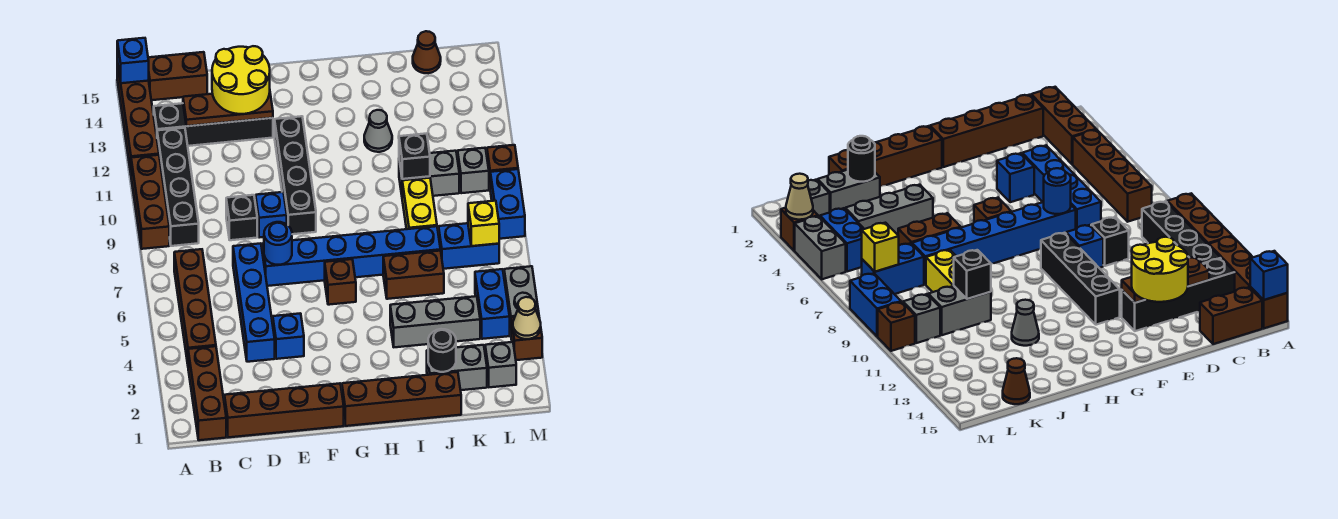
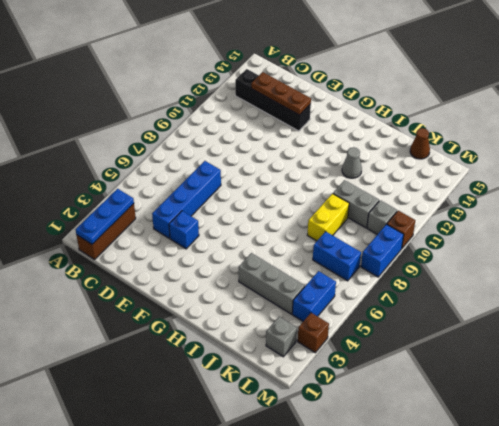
blue 1x3 plate [76,189,134,244] -> none
none -> brown 1x3 brick [131,155,169,249]
none -> brown 1x4 brick [117,61,159,172]
none -> brown 1x4 brick [174,249,216,364]
none -> black 1x4 brick [157,128,199,246]

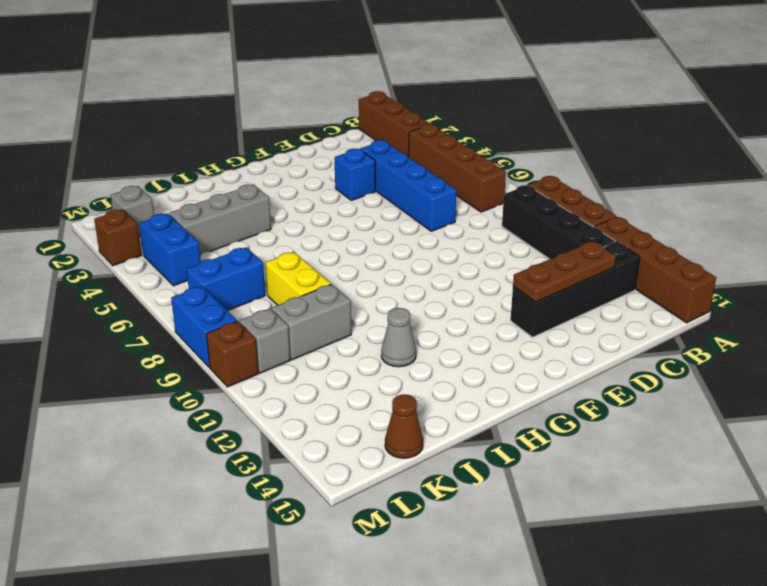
none -> brown 1x2 brick [148,52,207,100]
none -> brown 1x4 brick [224,383,344,437]
none -> black 1x1 brick [226,195,257,240]
none -> blue 1x6 brick [262,226,440,286]

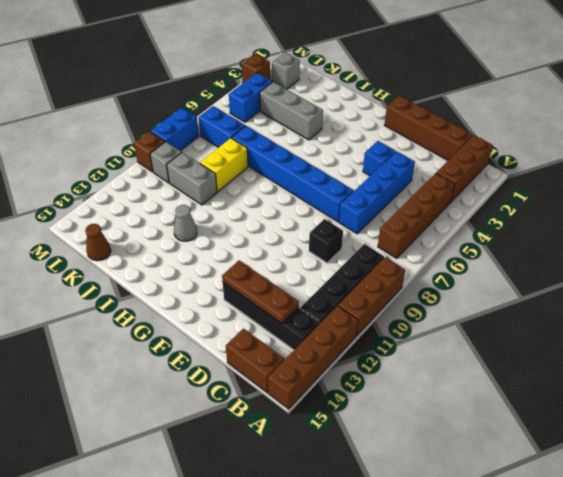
none -> blue 1x1 brick [256,192,287,238]
none -> black 1x4 brick [275,116,316,234]
none -> brown 1x4 brick [342,372,461,426]
none -> brown 1x1 brick [325,259,356,305]

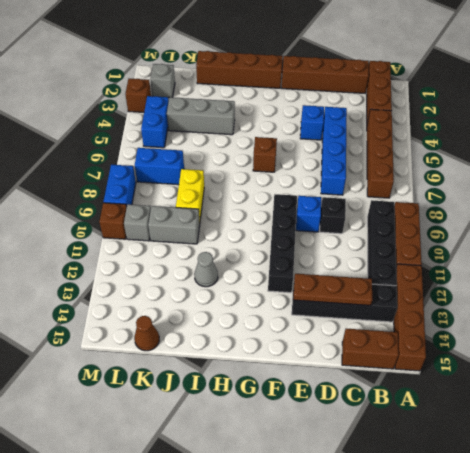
none -> blue 1x6 brick [262,226,440,286]
none -> brown 1x2 brick [383,251,444,299]
none -> grey 1x2 brick [427,345,487,390]
none -> grey 1x2 brick [504,266,539,333]

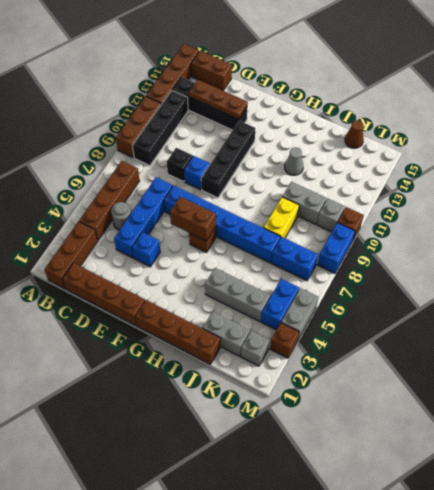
grey 1x1 round brick [111,202,131,230] -> none
brown 1x2 brick [170,197,216,241] -> brown 1x2 brick moved to [383,251,444,299]
none -> blue 1x1 brick [117,38,149,83]
none -> blue 1x1 round brick [264,222,292,265]
none -> black 1x1 round brick [428,329,456,372]
none -> black 1x1 brick [399,134,430,179]

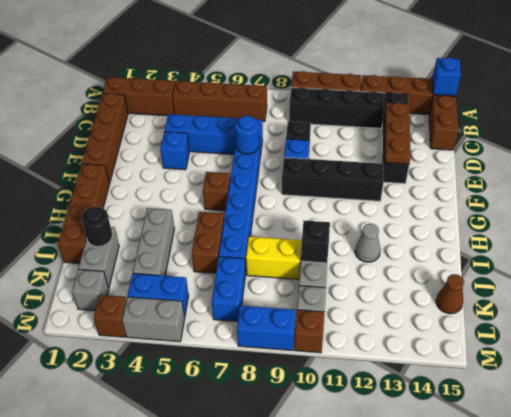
none -> yellow 1x1 brick [468,201,499,246]
none -> tan 1x1 cone [513,297,541,339]
none -> yellow 2x2 round brick [212,46,270,114]

